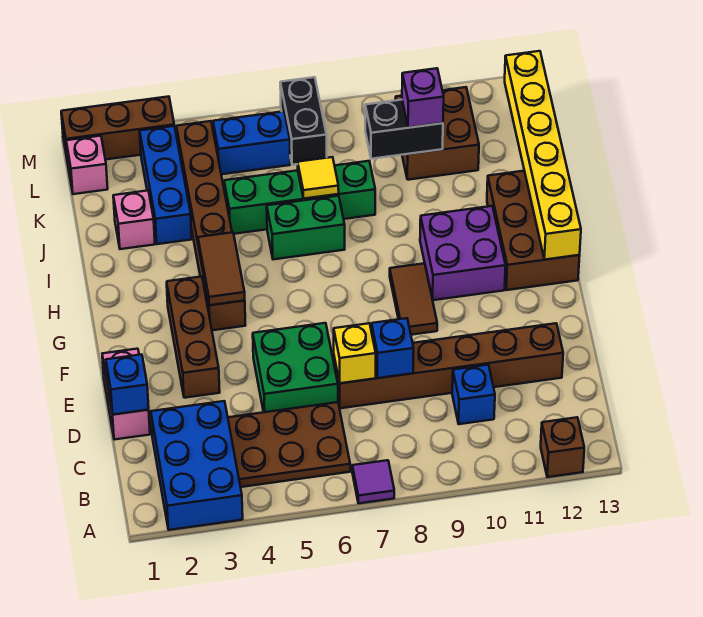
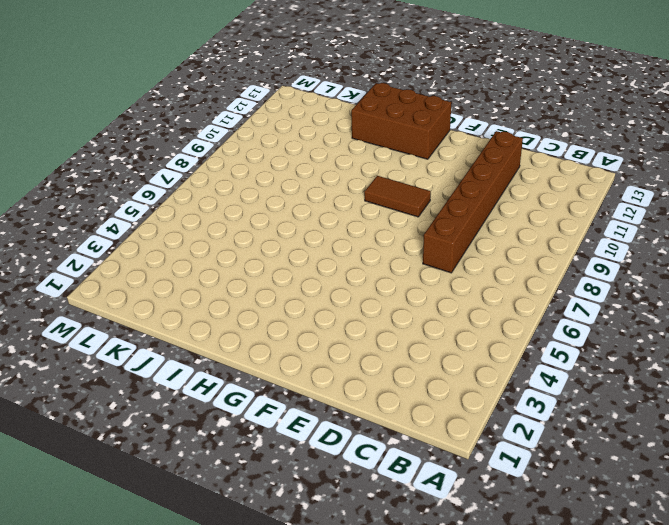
none -> blue 2x3 brick [151,401,243,530]
none -> purple 1x1 tile [352,460,394,503]
none -> brown 1x1 brick [541,417,584,477]
none -> brown 2x3 plate [228,402,350,487]

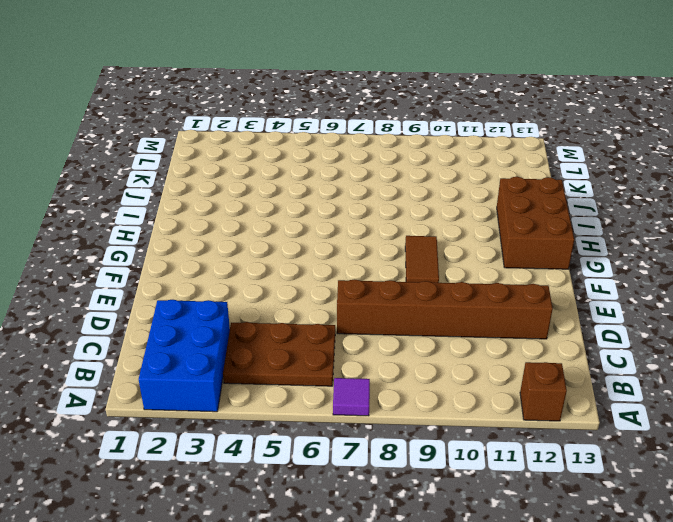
none -> blue 1x1 brick [452,365,495,424]
none -> pink 1x2 brick [102,349,150,440]
none -> green 2x2 brick [253,323,338,412]
none -> brown 1x3 brick [167,277,220,398]

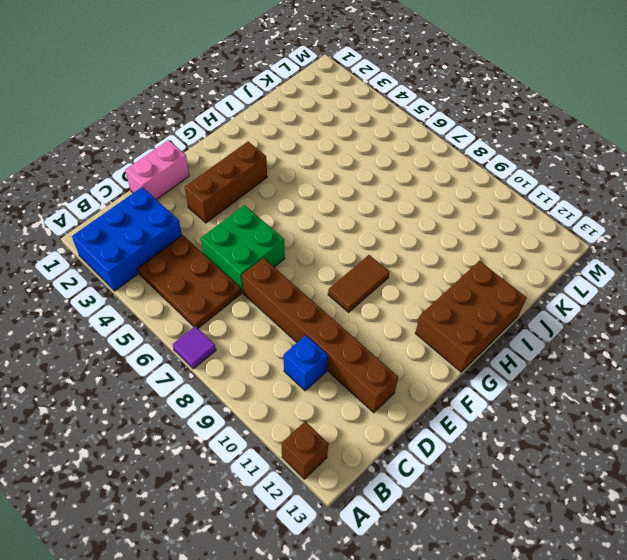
none -> brown 1x6 brick [176,121,245,330]
none -> purple 2x2 brick [420,206,505,300]
none -> green 1x2 brick [267,196,345,259]
none -> pink 1x1 brick [113,191,155,249]

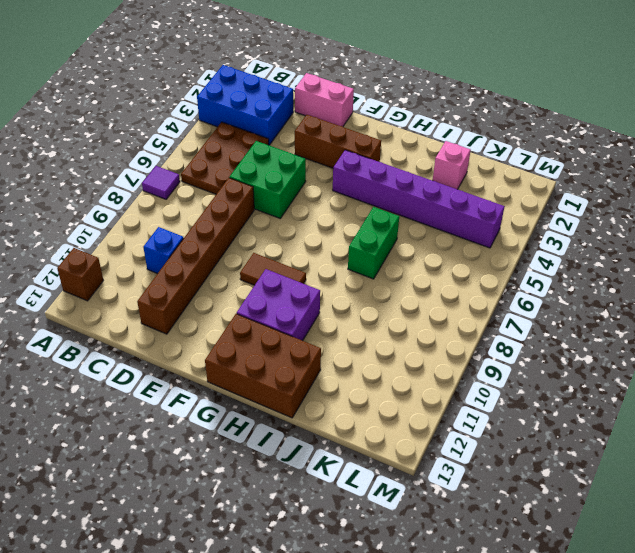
purple 1x6 brick [333,150,505,248] -> brown 1x6 brick [176,121,245,330]
none -> blue 1x3 brick [140,126,192,244]
none -> green 1x4 brick [224,161,375,234]
none -> brown 2x2 brick [395,87,479,180]
none -> pink 1x1 brick [66,136,108,194]

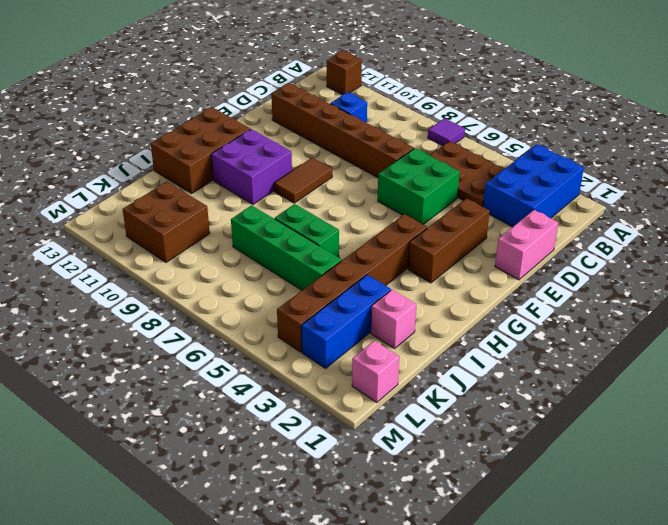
none -> blue 1x2 brick [213,111,290,174]
none -> black 1x2 brick [280,77,327,165]
none -> brown 1x3 brick [61,97,174,163]
none -> blue 1x1 brick [106,354,149,415]

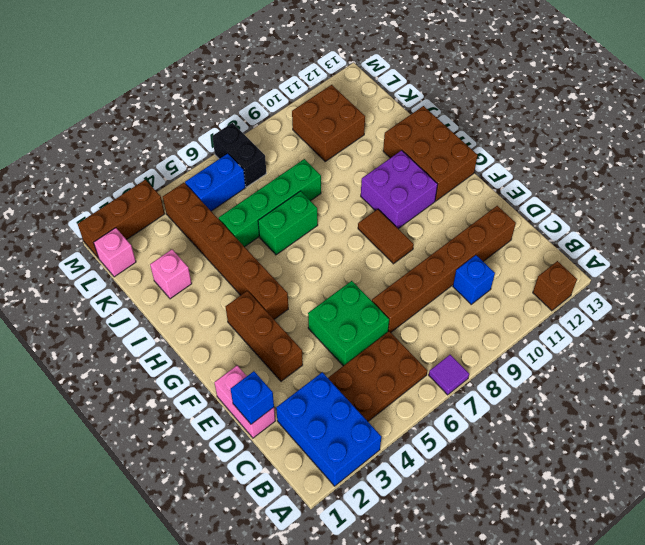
none -> blue 1x3 brick [140,126,192,244]
none -> yellow 1x1 brick [334,323,376,383]
none -> blue 1x1 brick [371,318,414,378]
none -> brown 1x2 tile [198,232,245,305]

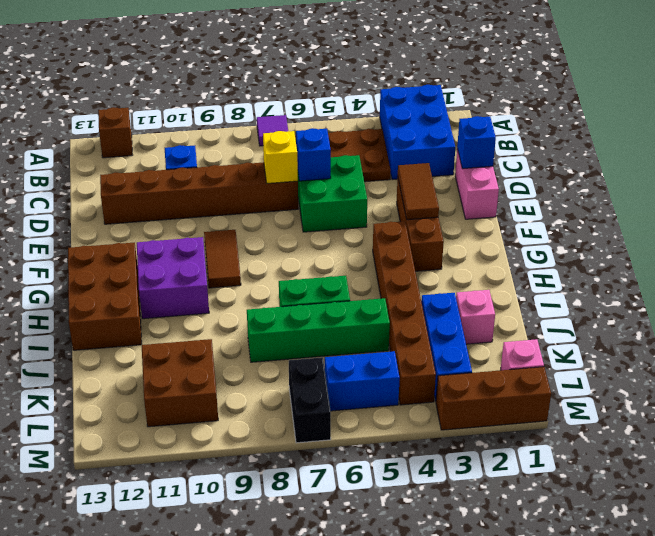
blue 1x1 brick [296,128,331,181] -> blue 1x1 brick moved to [371,318,414,378]
brown 1x2 tile [398,163,439,220] -> brown 1x2 tile moved to [198,232,245,305]
none -> yellow 1x6 brick [505,51,581,260]
none -> yellow 1x1 tile [298,157,339,199]
none -> black 1x2 brick [365,100,443,159]
none -> purple 1x1 brick [402,68,444,128]

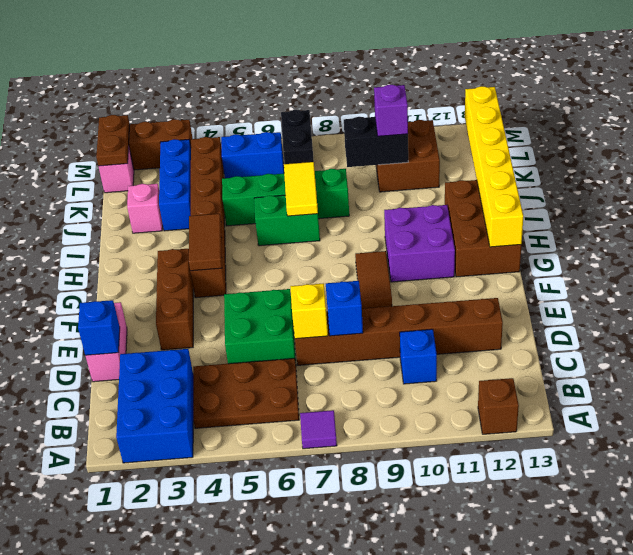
yellow 1x2 tile [284,162,318,216] -> yellow 1x1 tile [298,157,339,199]
brown 1x2 plate [96,115,130,166] -> none

